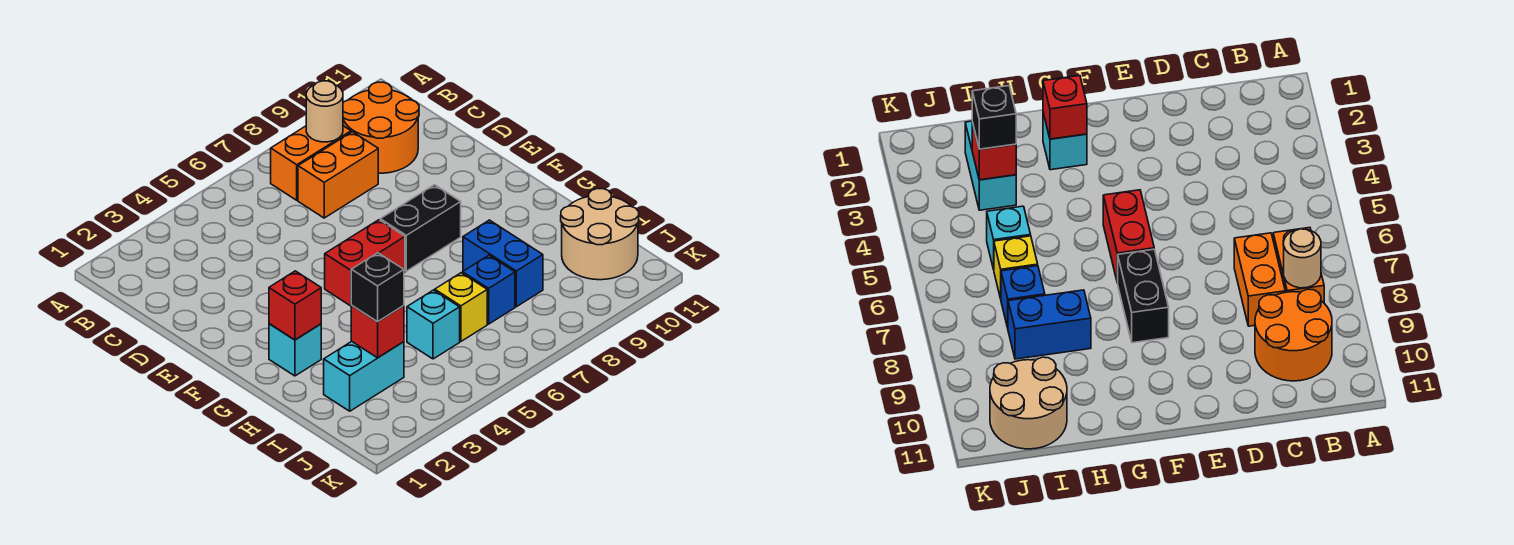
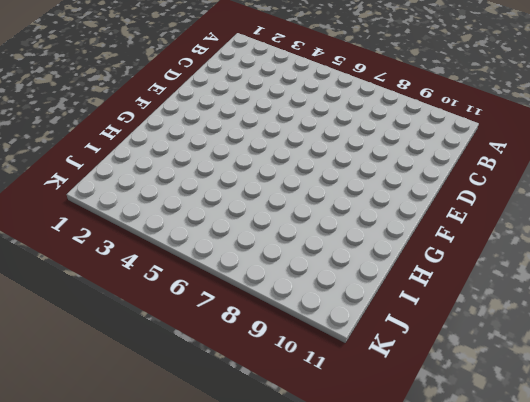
none -> orange 1x2 brick [271,126,351,200]
none -> orange 2x2 round brick [343,82,419,173]
none -> orange 1x2 brick [298,132,378,218]

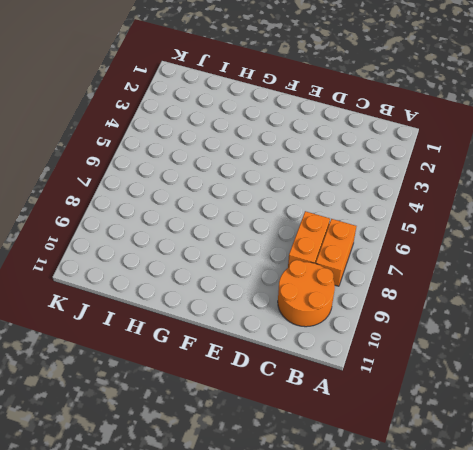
none -> red 1x2 brick [325,220,405,306]
none -> black 1x2 brick [380,185,461,271]
none -> cyan 1x1 brick [269,324,321,376]

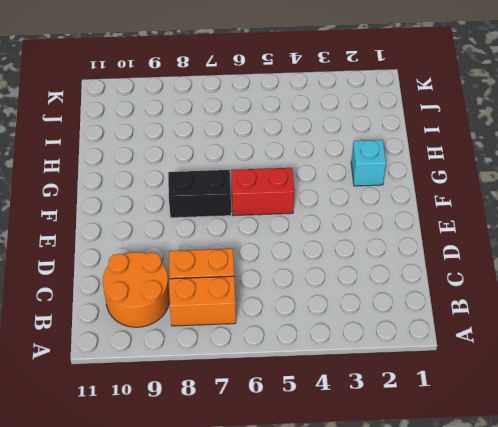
none -> blue 1x2 brick [463,220,543,307]
none -> cyan 1x2 brick [324,341,404,411]
none -> cyan 1x1 brick [407,290,460,359]

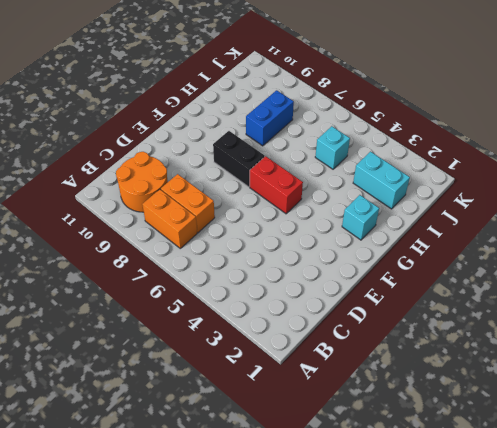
none -> yellow 1x1 brick [435,273,487,342]
none -> blue 1x1 brick [463,255,515,324]
none -> tan 2x2 round brick [561,189,639,280]

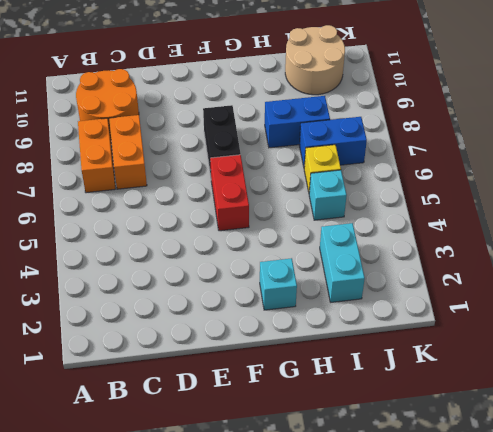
blue 1x2 brick [299,117,367,166] -> blue 1x1 brick [463,255,515,324]
none -> tan 1x1 round brick [306,81,343,142]
none -> red 1x1 brick [269,271,321,340]
none -> red 1x1 brick [351,306,404,358]

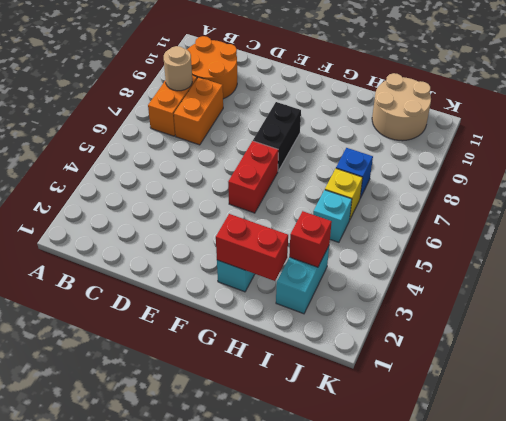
red 1x2 brick [216,214,288,281] -> red 1x1 brick [269,271,321,340]
none -> blue 1x2 brick [463,220,543,307]
none -> black 1x1 brick [351,253,404,322]

